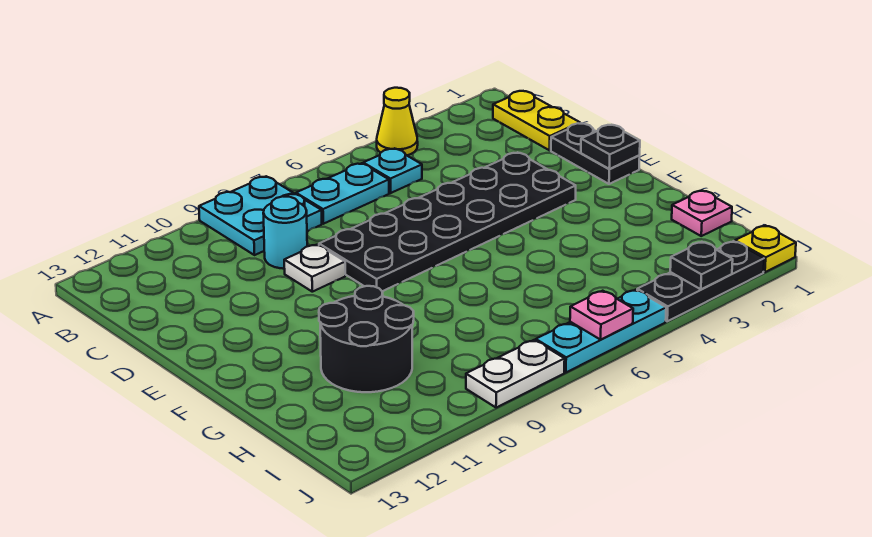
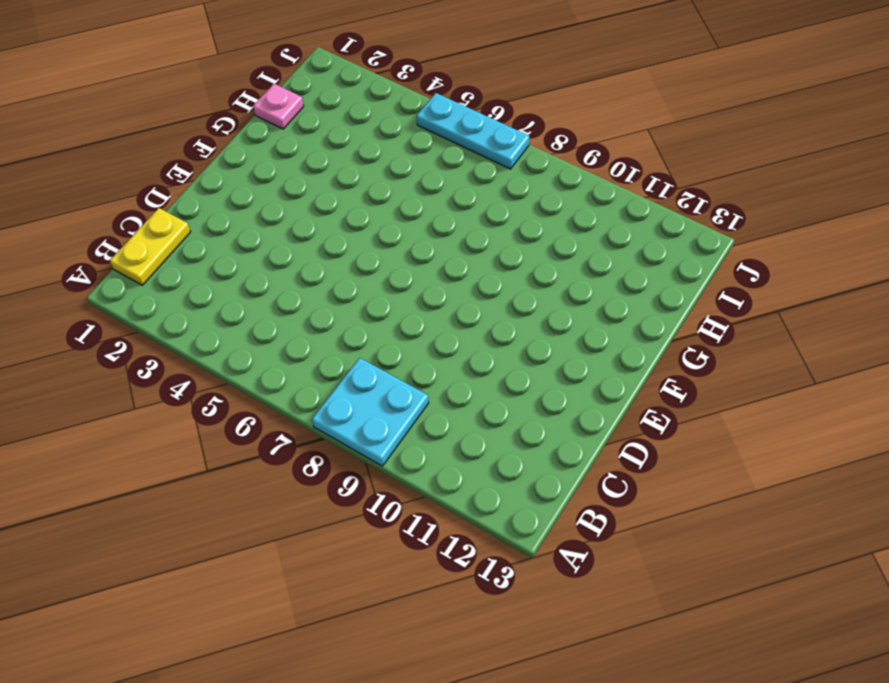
none -> yellow 1x1 cone [377,88,418,155]
none -> cyan 1x1 plate [363,148,422,193]
none -> cyan 1x2 plate [296,163,389,224]

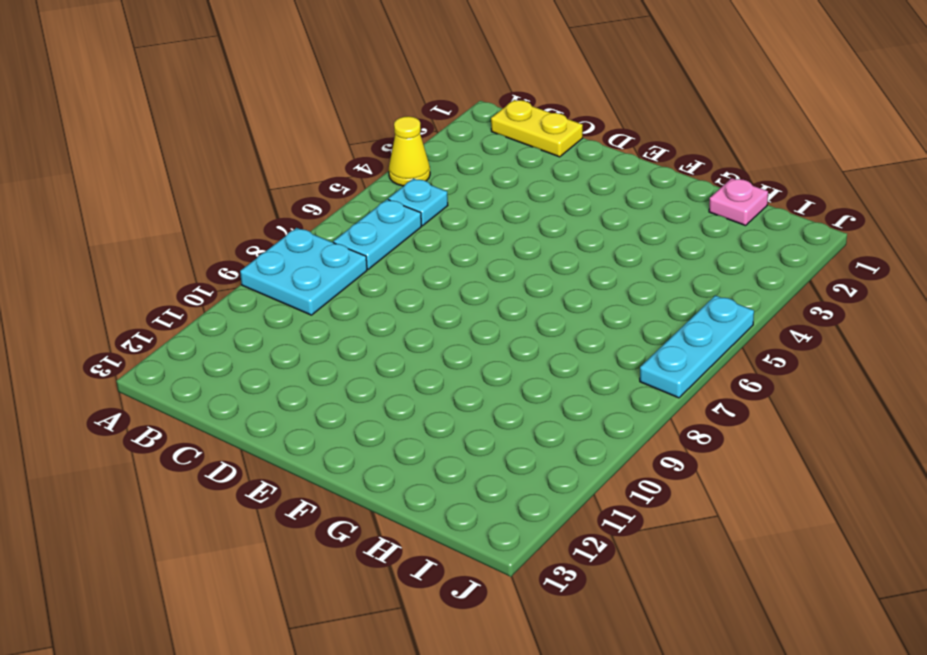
none -> cyan 1x1 round brick [263,196,307,269]
none -> black 1x2 plate [551,123,640,184]
none -> black 2x6 plate [319,152,576,291]

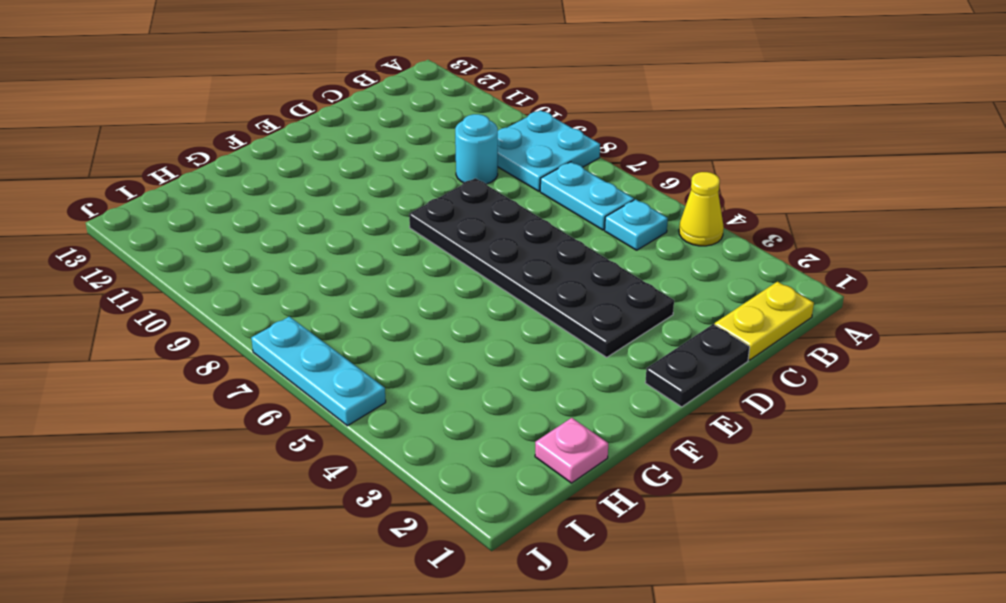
none -> white 1x1 plate [284,244,345,292]
none -> black 2x2 round brick [319,286,414,392]
none -> yellow 1x1 plate [735,225,796,272]

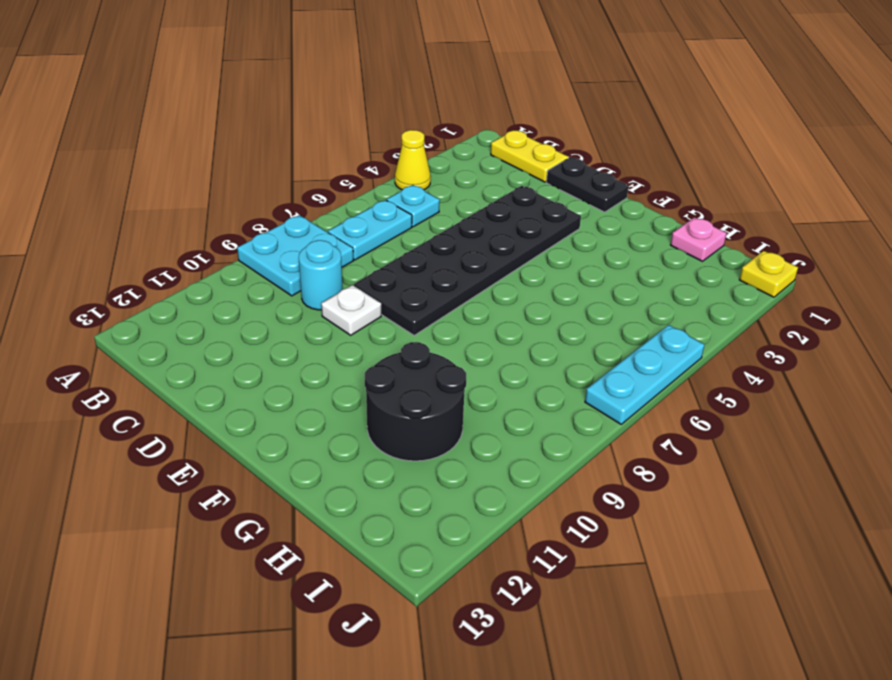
none -> black 1x3 plate [637,241,764,321]
none -> white 1x2 plate [466,340,565,408]
none -> black 1x1 plate [581,125,640,169]

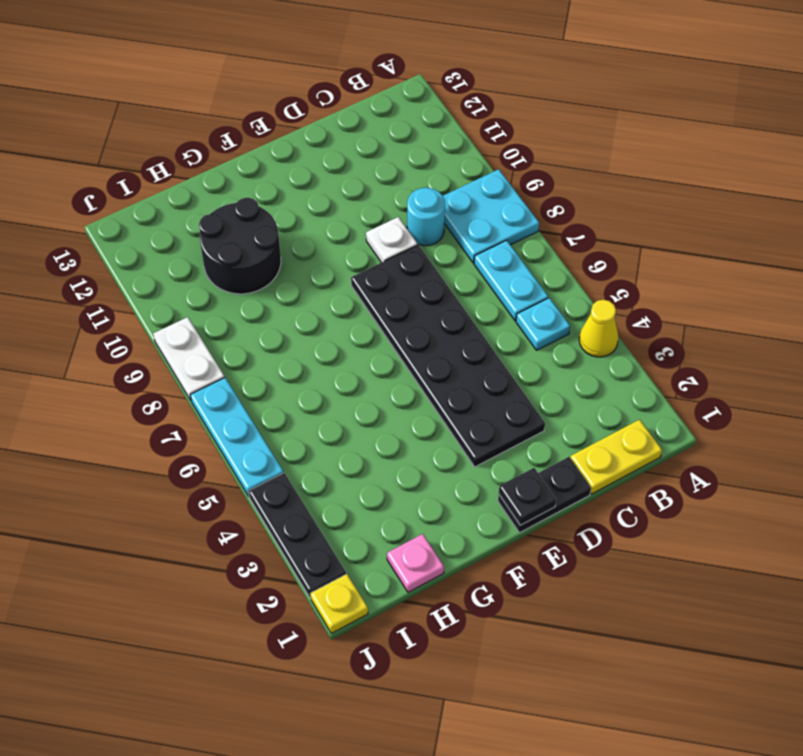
none -> black 1x1 plate [670,242,733,289]
none -> pink 1x1 plate [570,291,633,340]

